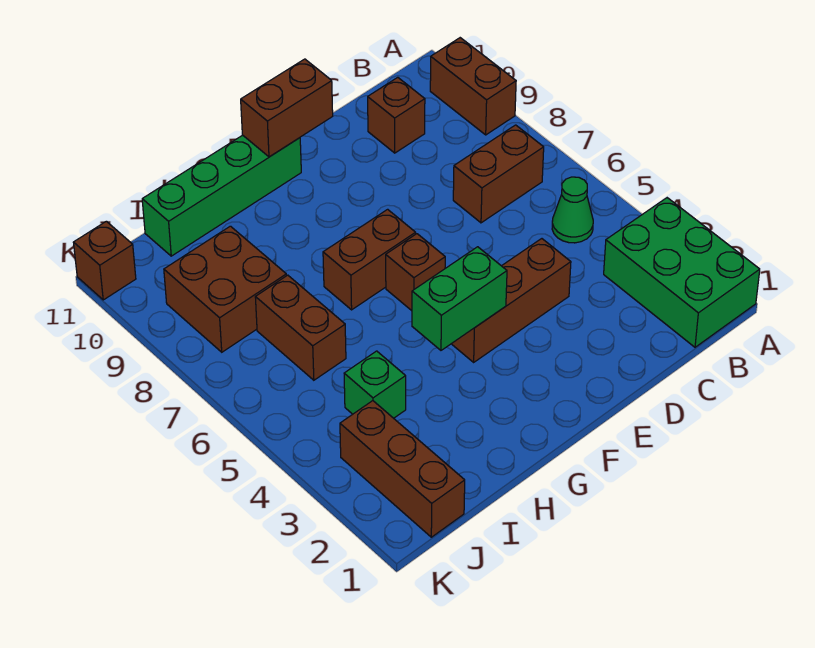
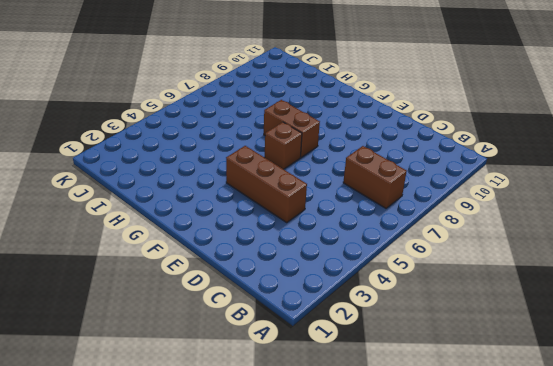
none -> green 2x3 brick [604,198,760,347]
none -> brown 1x2 brick [430,38,516,135]
none -> green 1x1 cone [552,177,593,243]

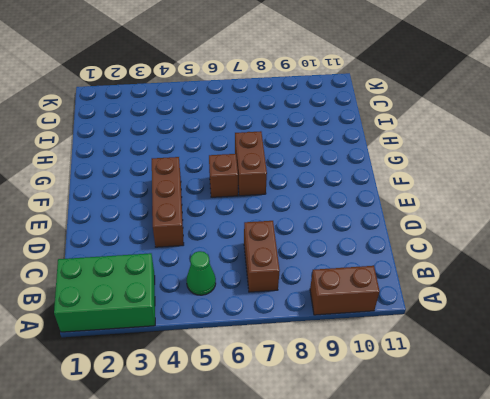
none -> brown 1x1 brick [368,77,425,153]
none -> green 1x4 brick [142,135,301,256]
none -> green 1x1 brick [344,351,406,418]

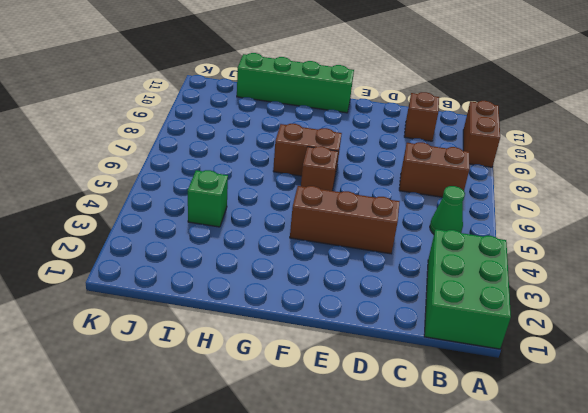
none -> brown 1x2 brick [255,275,346,380]
none -> brown 2x2 brick [164,226,286,352]
none -> brown 1x3 brick [340,401,465,537]

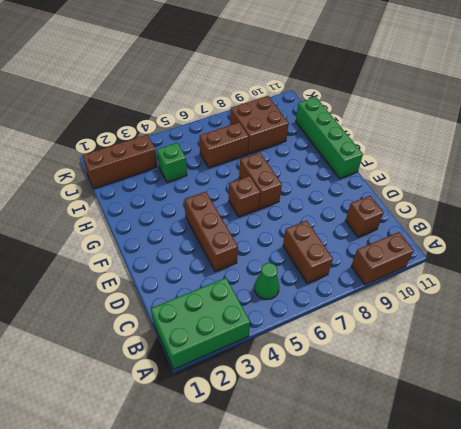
none -> brown 1x1 brick [73,221,136,300]
none -> brown 1x2 brick [241,59,333,157]
none -> green 1x2 brick [412,247,507,350]

